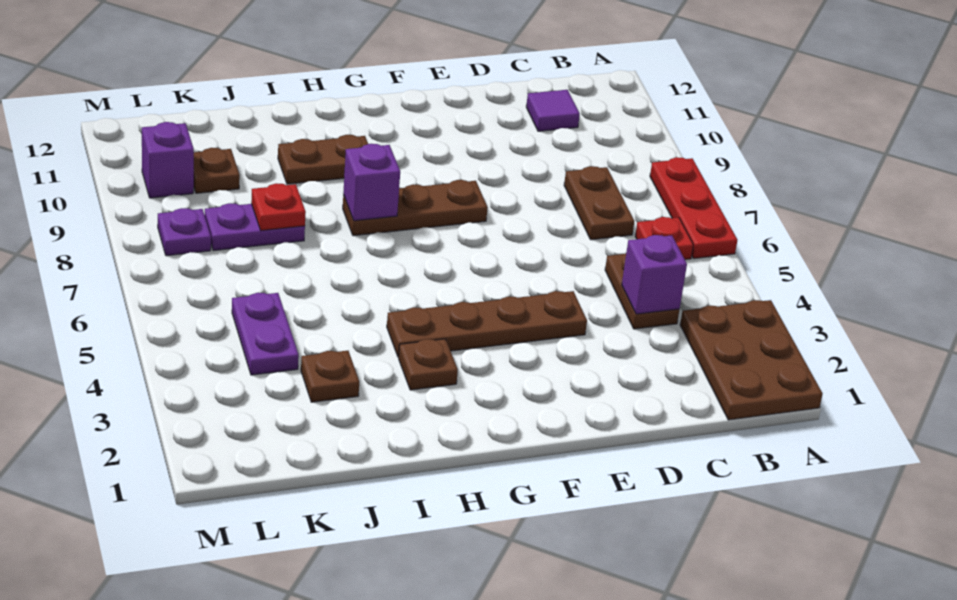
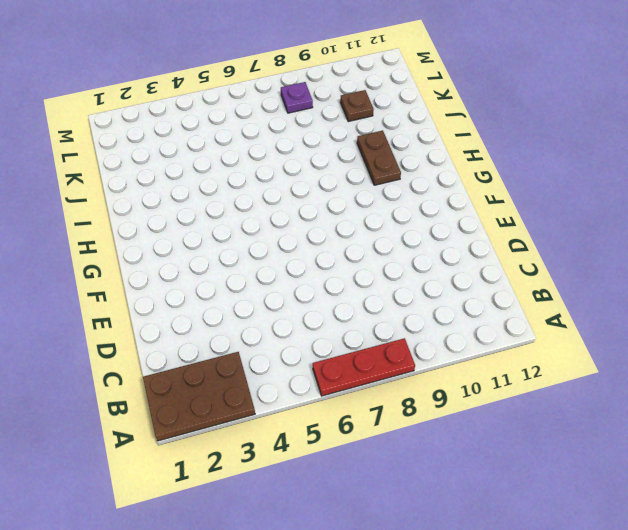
none -> red 1x1 plate [635,217,693,260]
none -> brown 1x2 plate [605,253,679,329]
none -> brown 1x2 plate [564,166,634,240]

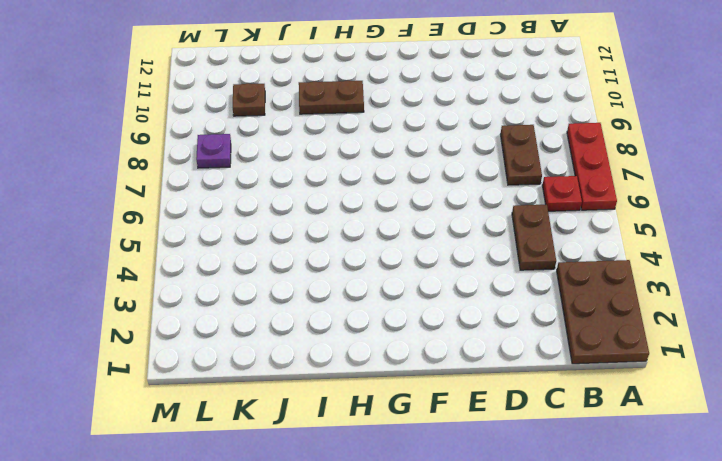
none -> purple 1x1 tile [526,90,580,131]
none -> brown 1x4 plate [387,291,587,357]
none -> brown 1x3 plate [343,180,488,236]

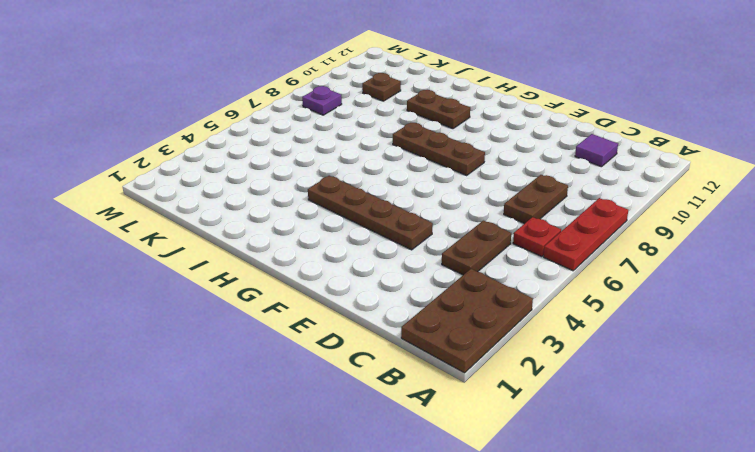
none -> brown 1x1 plate [399,339,458,390]
none -> brown 1x1 plate [301,351,359,402]
none -> purple 1x2 plate [205,203,305,251]

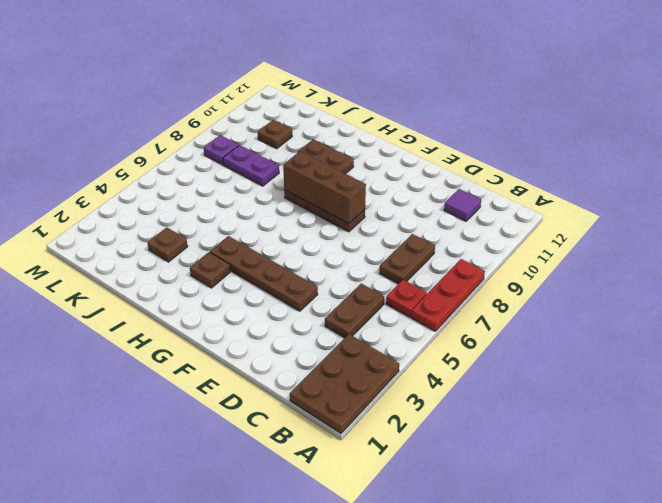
brown 1x3 brick [283,151,366,224] -> purple 1x1 brick [343,144,400,221]
none -> purple 1x2 plate [232,293,299,375]
none -> purple 1x1 brick [142,122,194,198]
none -> purple 1x1 brick [622,235,687,314]

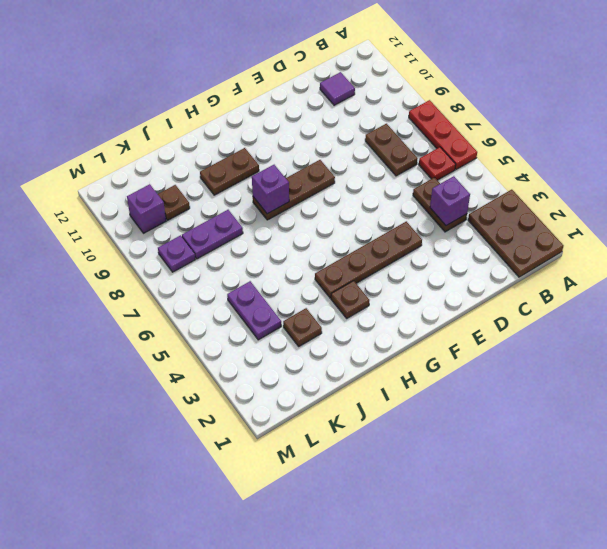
none -> red 1x1 plate [251,183,306,231]

